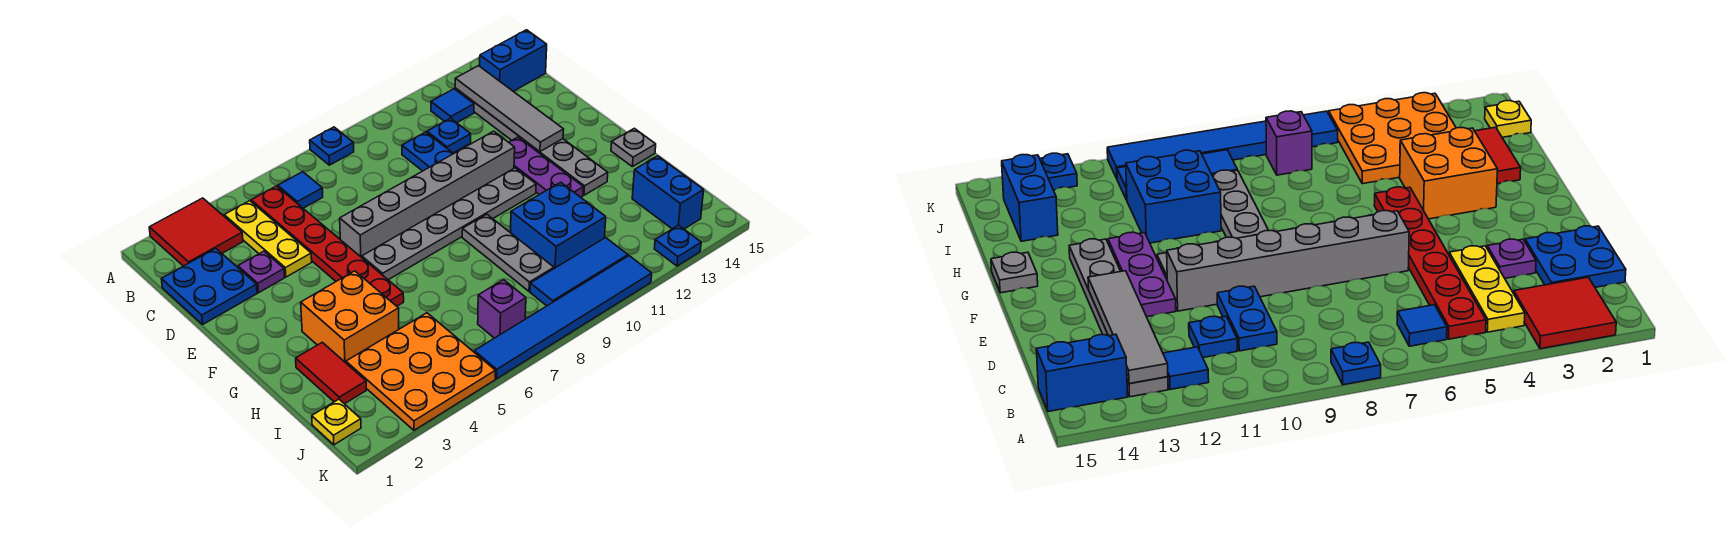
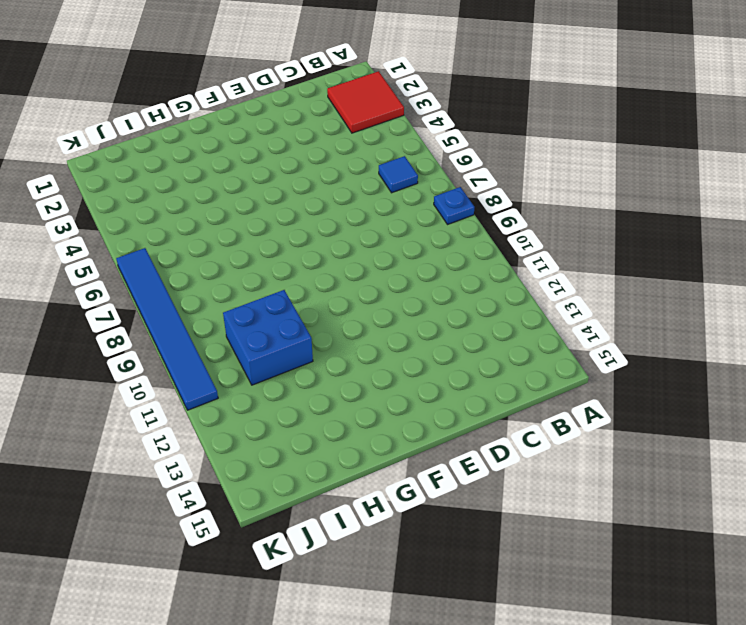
none -> yellow 1x3 plate [224,201,312,277]
none -> red 1x6 plate [251,186,404,306]
none -> blue 1x1 tile [431,89,474,123]

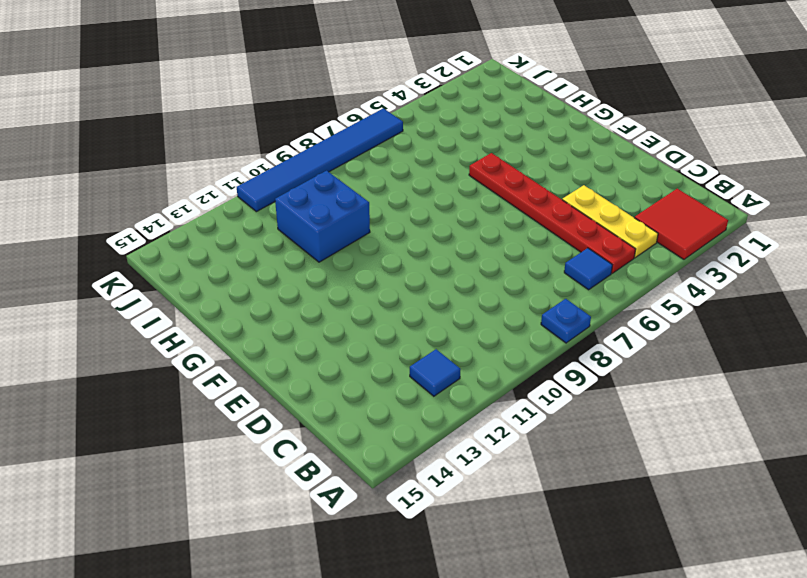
none -> grey 1x6 plate [455,88,608,195]
none -> blue 1x2 brick [480,30,547,91]
none -> blue 2x2 plate [162,248,257,324]

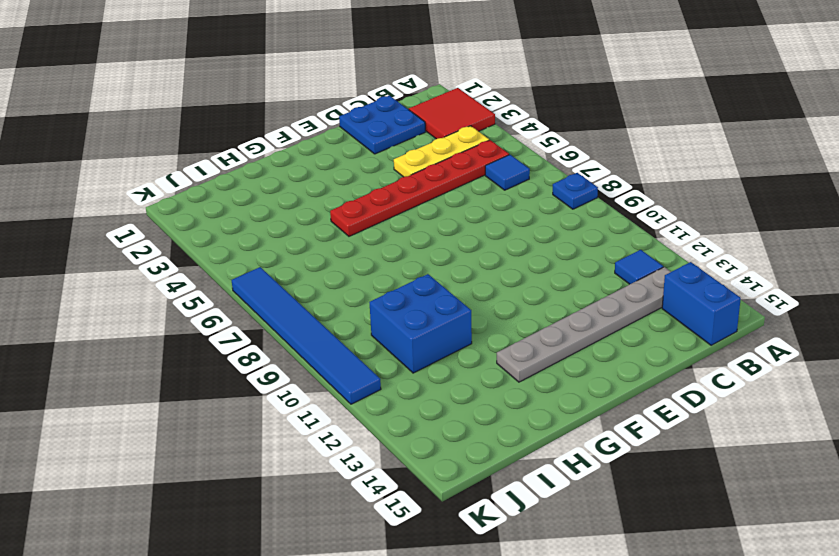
none -> blue 1x2 plate [402,132,453,171]
none -> blue 1x1 plate [427,118,471,153]
none -> purple 1x1 plate [238,251,285,293]

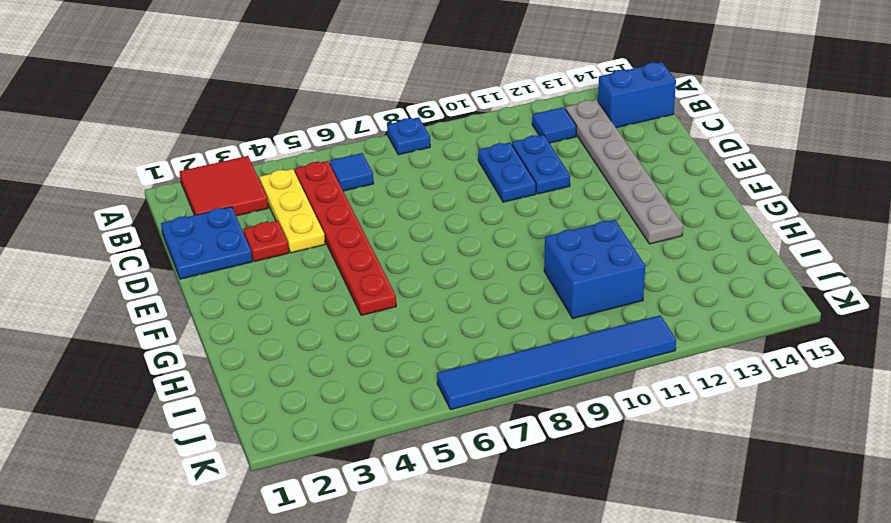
blue 1x2 plate [512,135,570,194] -> blue 1x1 plate [427,118,471,153]
red 1x1 plate [243,221,289,262] -> purple 1x1 plate [238,251,285,293]
none -> grey 1x6 brick [340,131,515,258]
none -> purple 1x3 plate [509,137,583,197]
none -> grey 1x6 plate [362,168,536,280]

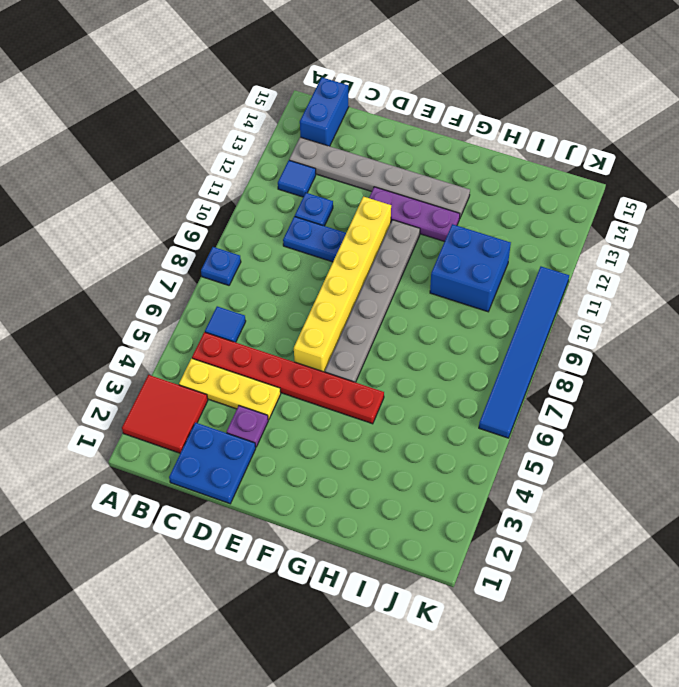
yellow 1x6 brick [294,197,391,372] -> grey 1x6 brick [340,131,515,258]
none -> orange 2x2 brick [301,271,399,363]
none -> grey 1x3 plate [462,214,554,291]
none -> grey 1x1 plate [611,128,656,167]

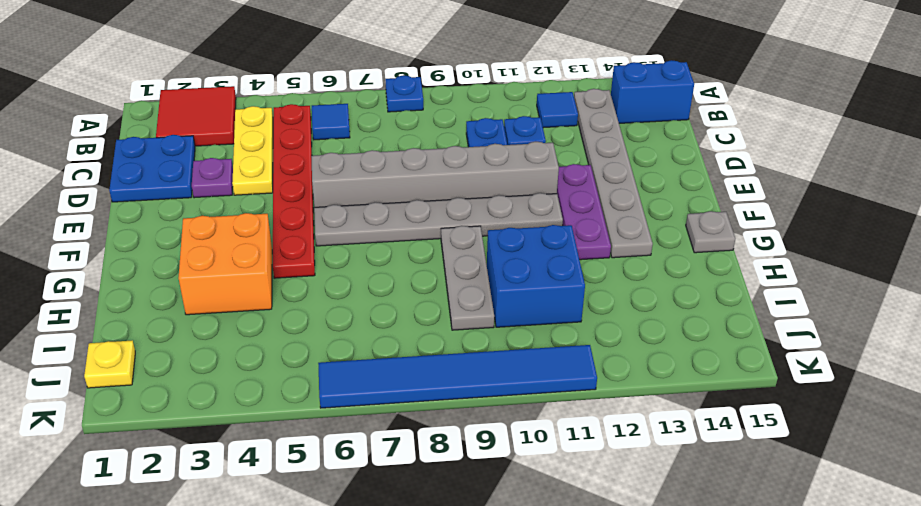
none -> red 1x2 tile [296,342,366,404]
none -> orange 3x3 plate [346,313,495,430]
none -> blue 1x2 brick [632,156,704,229]

